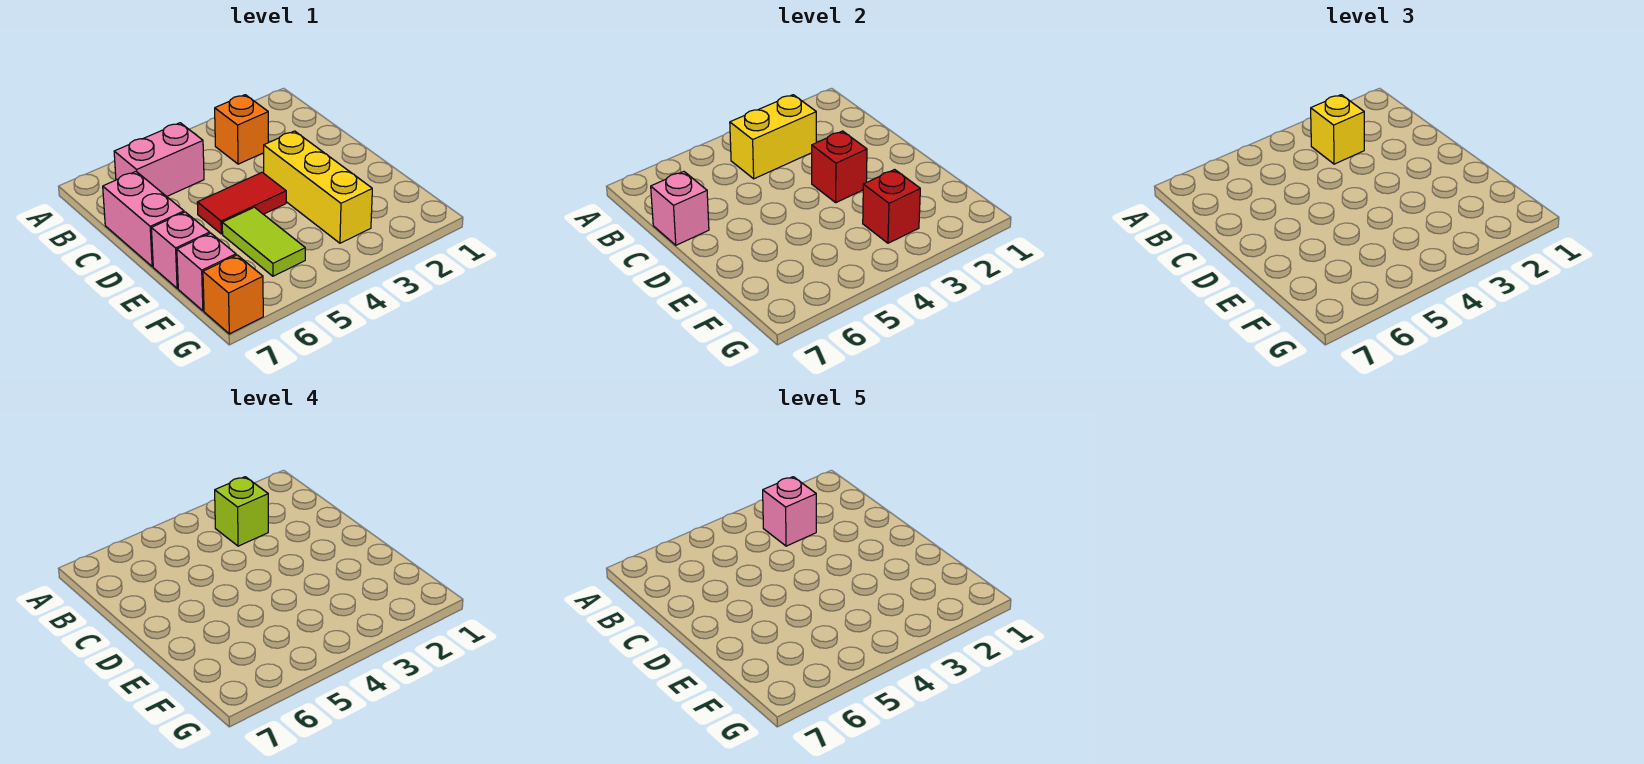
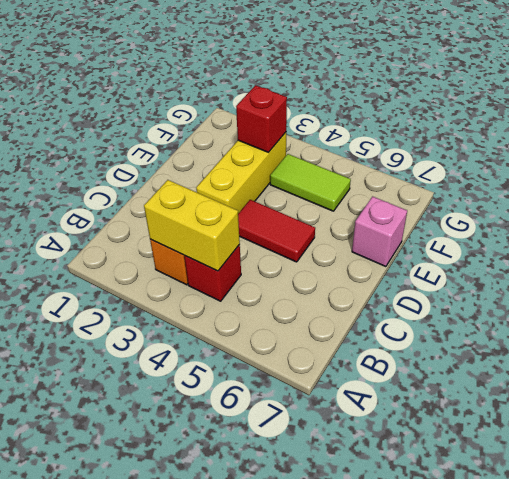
red 1x1 brick [184,245,241,301] -> red 1x1 brick moved to [812,131,867,203]
lime 1x2 tile [270,154,351,211] -> lime 1x2 tile turned to [222,207,305,276]
none -> pink 1x2 brick [114,123,204,196]
none -> pink 1x2 brick [103,172,184,267]
none -> pink 1x1 brick [177,233,236,311]

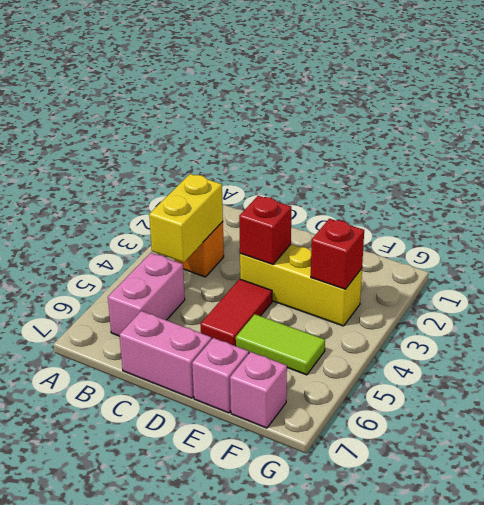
none -> orange 1x1 brick [203,255,263,334]
none -> pink 1x1 brick [651,172,709,245]
none -> yellow 1x1 brick [1311,95,1364,164]

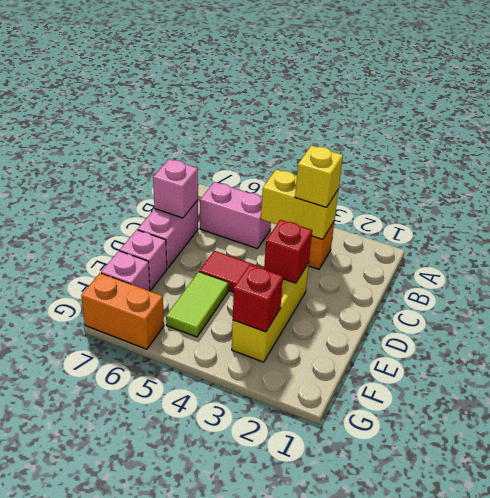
orange 1x2 brick [81,273,164,349] -> orange 1x1 brick [203,255,263,334]
none -> lime 1x1 brick [215,477,268,546]
none -> pink 1x1 brick [763,477,816,546]

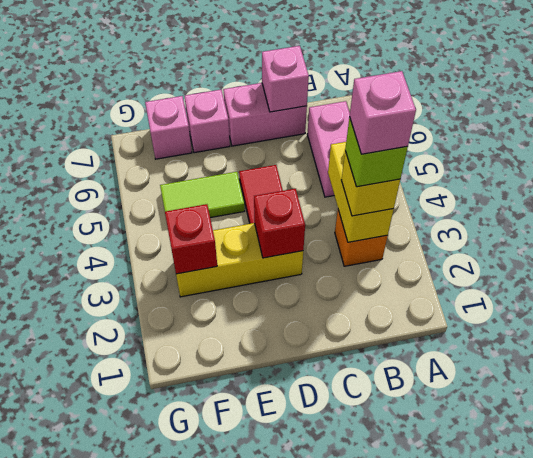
none -> orange 1x1 brick [203,255,263,334]

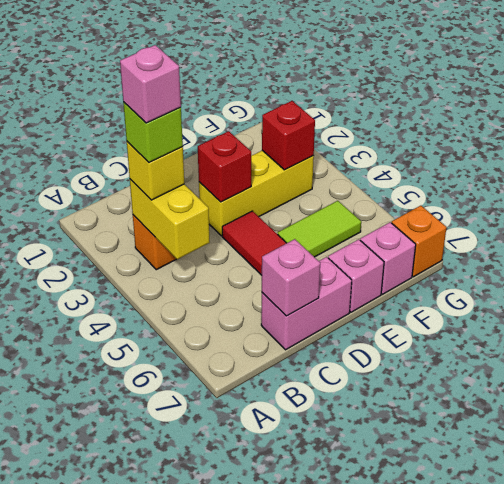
none -> pink 1x2 brick [114,123,204,196]

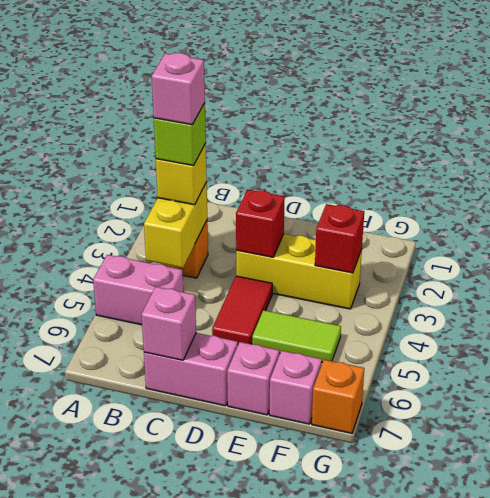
pink 1x2 brick [93,255,183,325] -> pink 1x2 brick turned to [114,123,204,196]

